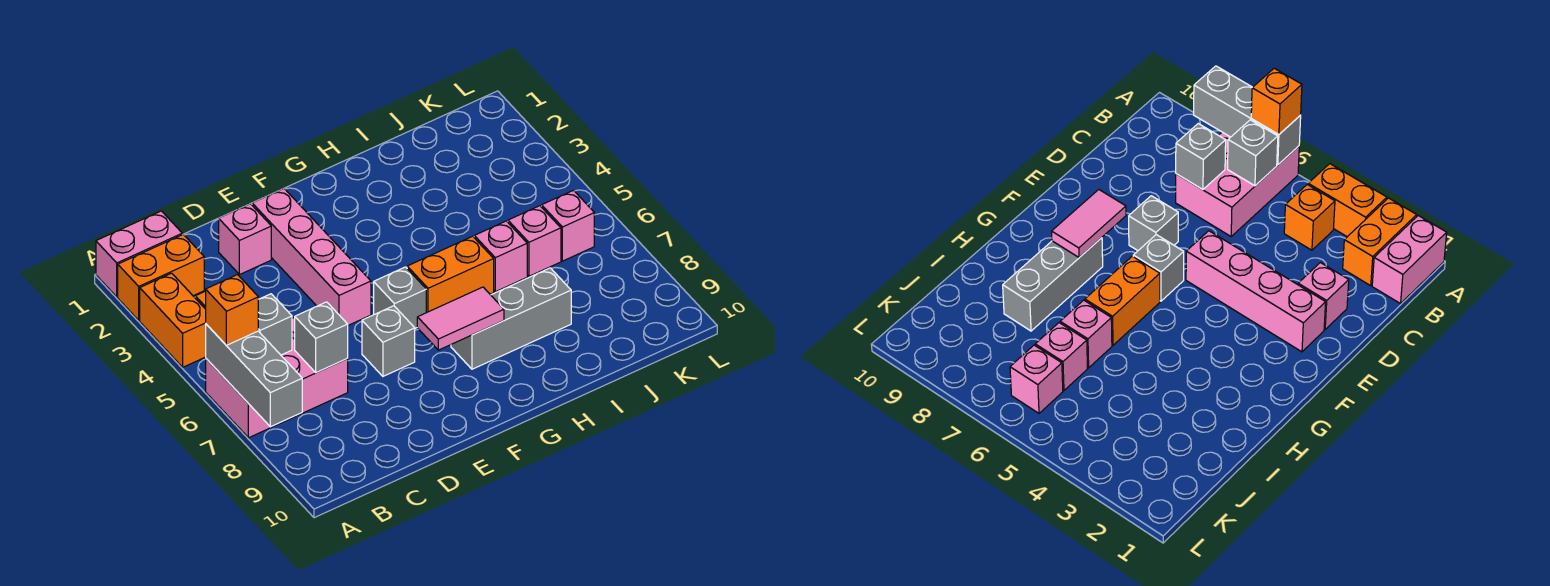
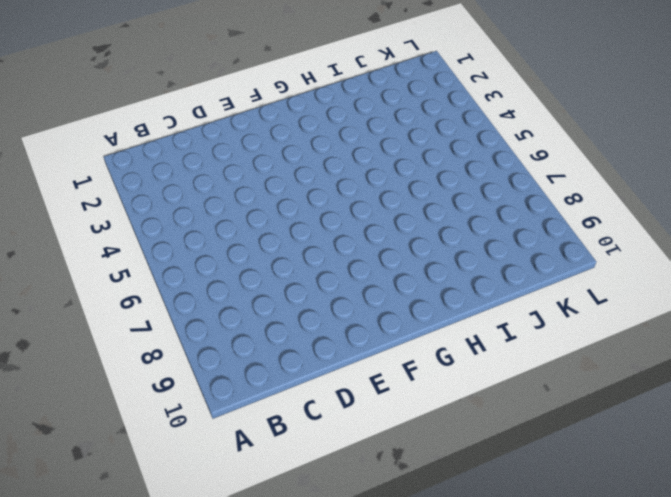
none -> pink 1x2 brick [96,211,182,297]
none -> orange 1x2 brick [118,234,204,320]
none -> orange 1x2 brick [140,273,206,367]

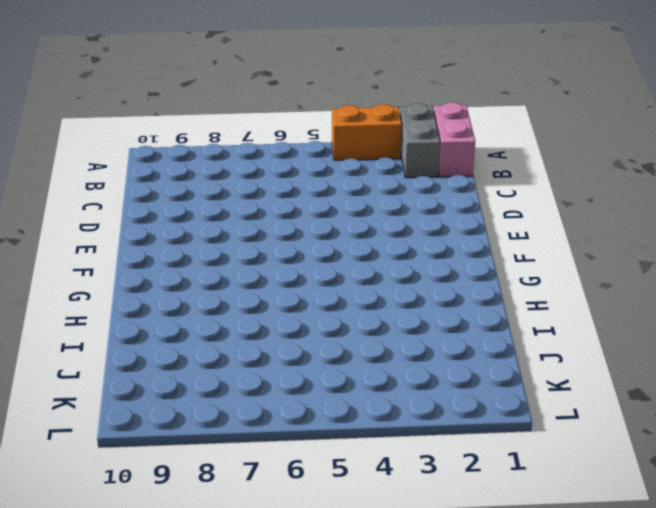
grey 1x2 brick [400,103,440,178] -> orange 1x2 brick [118,234,204,320]
none -> pink 2x3 brick [206,318,348,438]
none -> orange 1x1 brick [1284,185,1335,250]
none -> pink 1x1 brick [219,204,271,275]

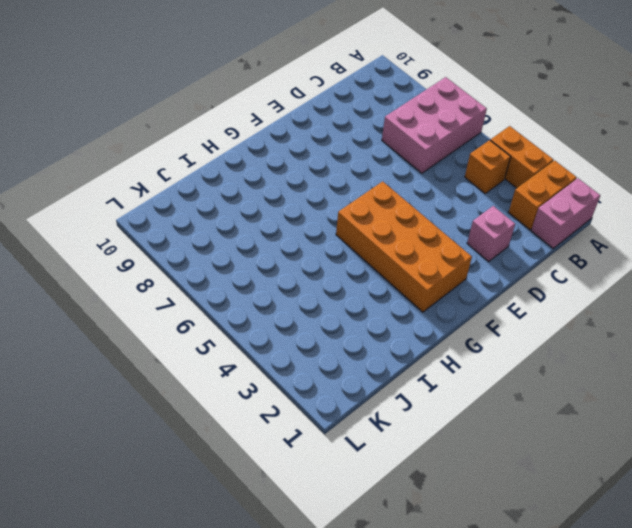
orange 2x4 brick [336,181,472,312] -> none
none -> pink 1x4 brick [252,189,371,325]
none -> grey 1x1 brick [362,306,415,376]
none -> grey 1x1 brick [374,267,426,328]

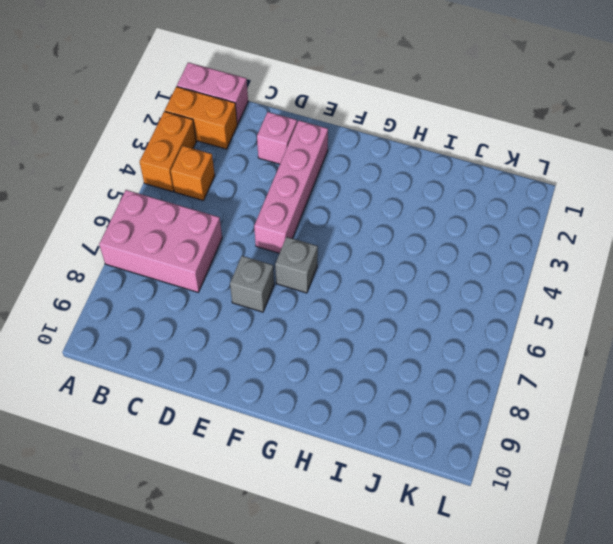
none -> orange 1x2 brick [407,236,494,313]
none -> grey 1x3 brick [451,268,571,369]
none -> pink 1x1 brick [474,221,527,292]

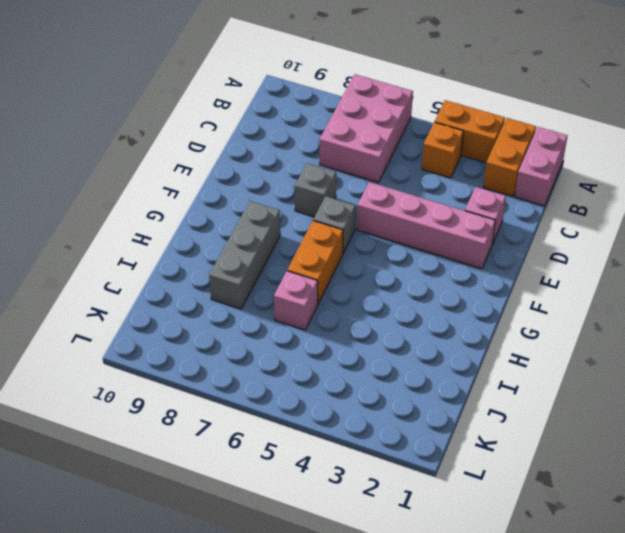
none -> pink 1x1 brick [508,206,561,276]
none -> pink 1x1 brick [542,190,594,261]
none -> grey 1x3 brick [206,324,302,427]

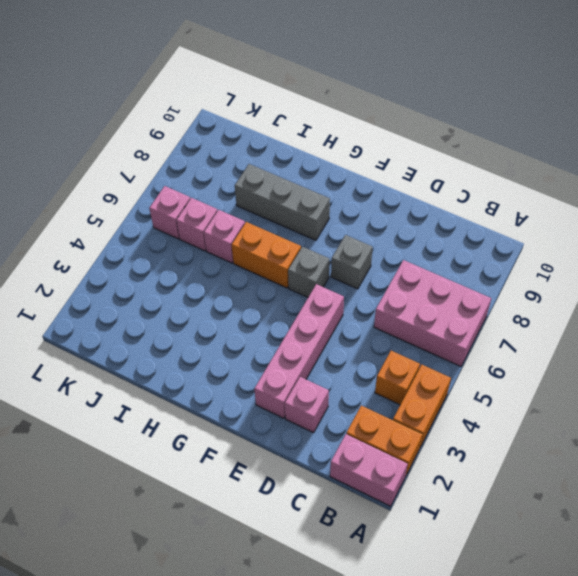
none -> grey 1x3 brick [206,324,302,427]
none -> grey 1x1 brick [258,294,292,355]
none -> grey 1x1 brick [295,302,348,373]

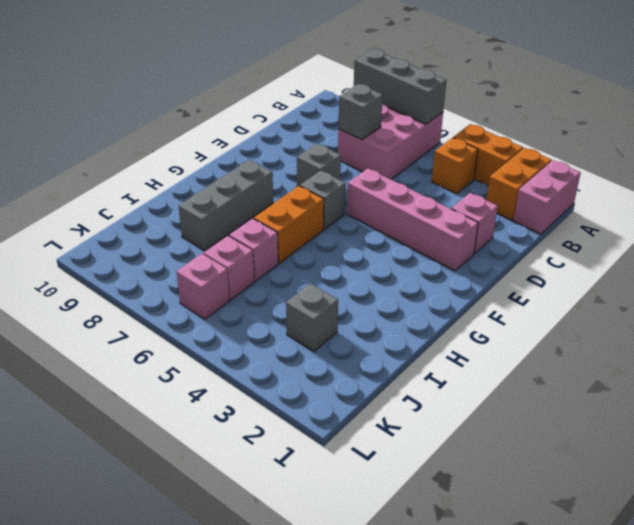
grey 1x1 brick [286,283,338,352] -> grey 1x1 brick moved to [258,294,292,355]
none -> pink 1x2 tile [417,287,504,350]
none -> orange 1x1 brick [206,275,258,345]

